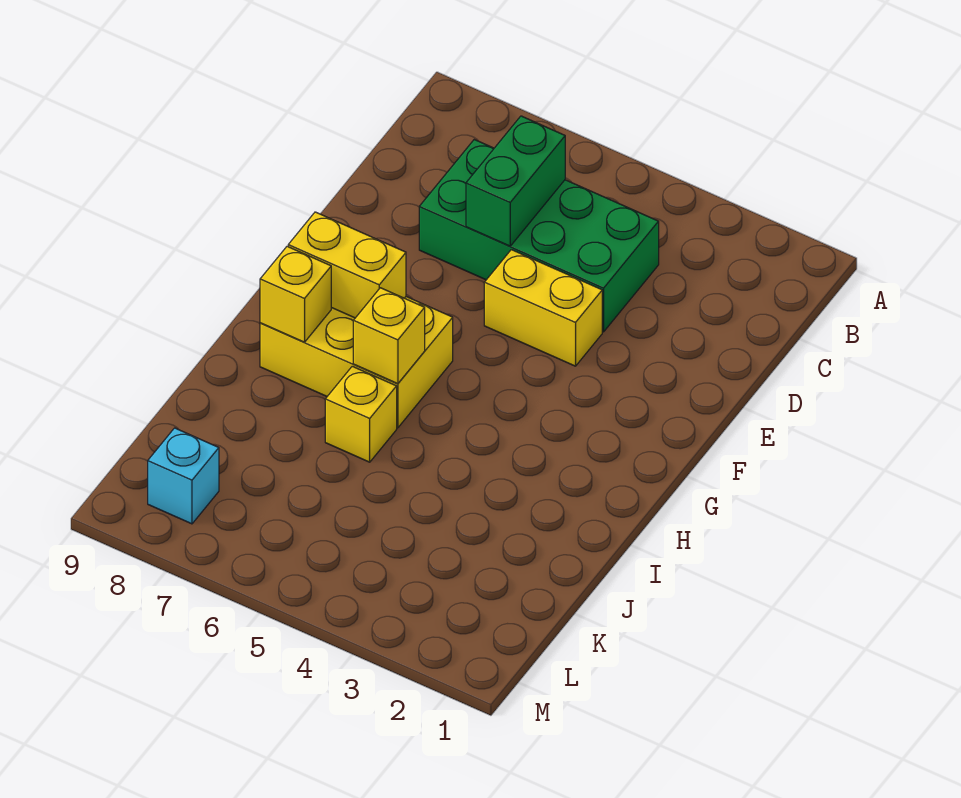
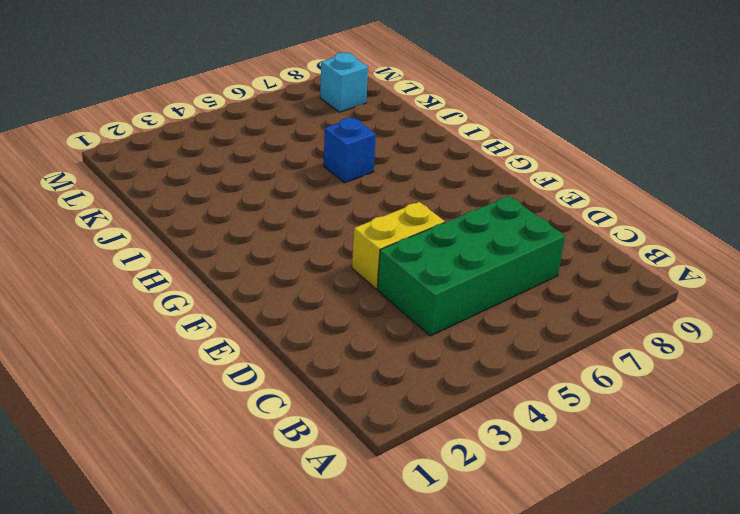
blue 1x1 brick [324,118,376,183] -> yellow 1x1 brick [325,366,397,462]
none -> yellow 2x3 brick [260,297,453,428]
none -> green 1x2 brick [466,116,565,246]

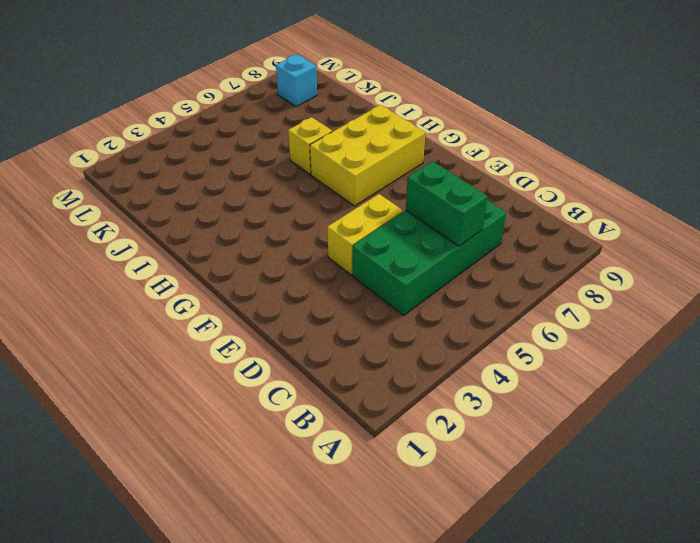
none -> yellow 1x2 brick [288,212,406,318]
none -> yellow 1x1 brick [353,288,425,384]

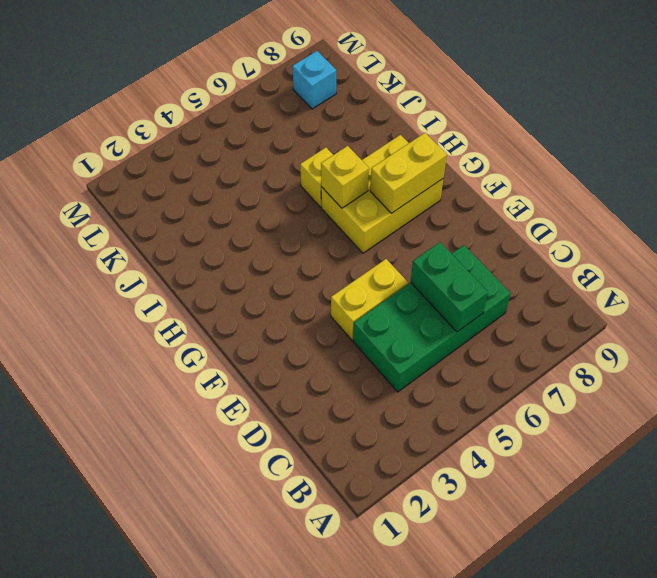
none -> yellow 1x1 brick [260,246,331,342]

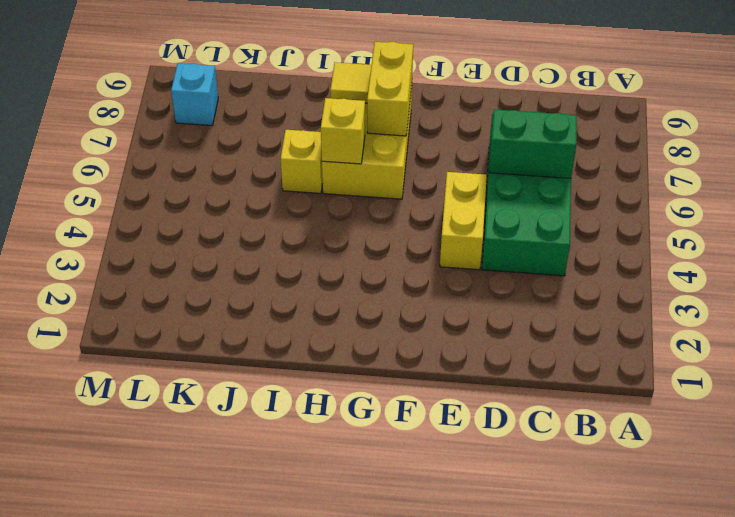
yellow 1x1 tile [330,62,372,103] -> yellow 1x1 brick [260,246,331,342]

